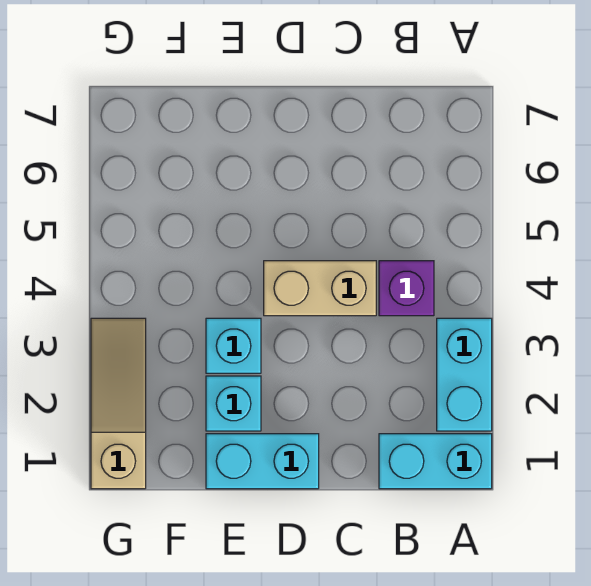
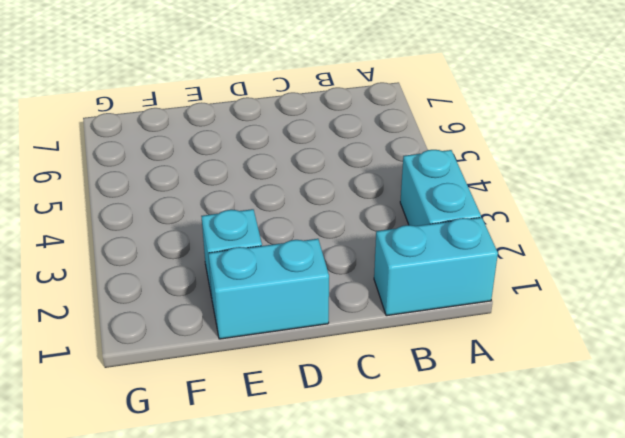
none -> purple 1x1 brick [379,261,434,316]
none -> tan 1x2 brick [264,261,376,316]

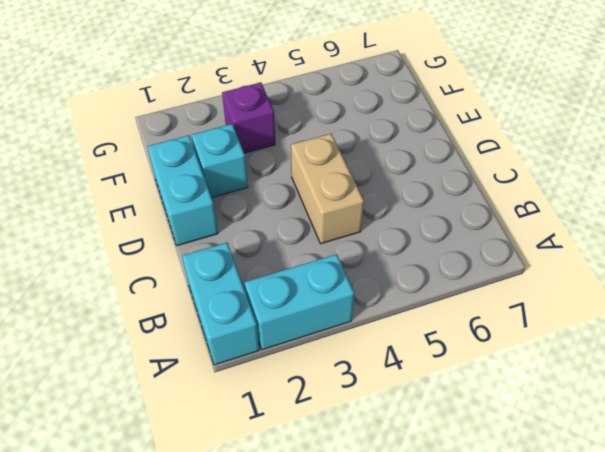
purple 1x1 brick [222,82,275,153] -> purple 1x1 brick moved to [379,261,434,316]
none -> cyan 1x1 brick [206,318,261,373]
none -> tan 1x3 slope [91,318,146,489]

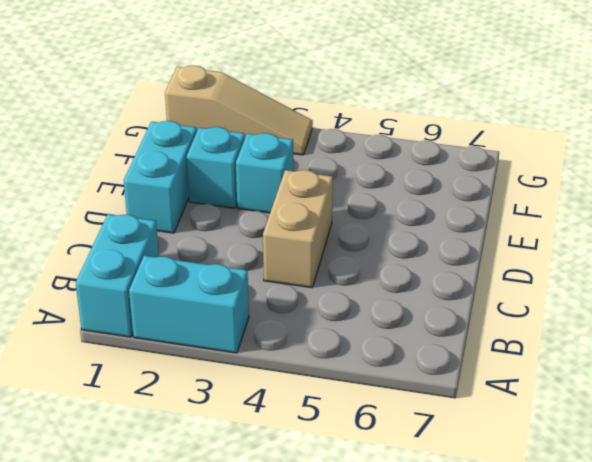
none -> purple 1x1 brick [379,261,434,316]

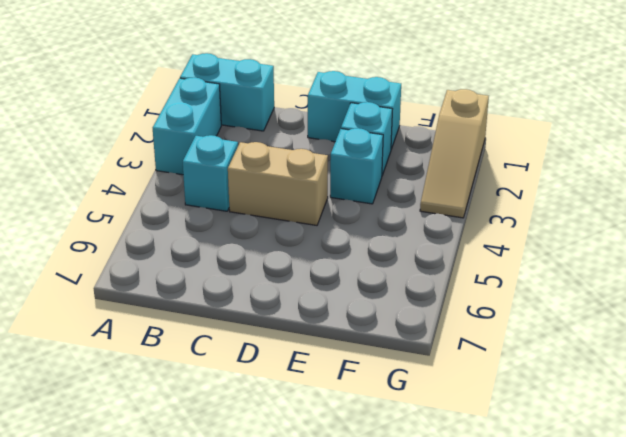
cyan 1x1 brick [183,135,238,211] -> purple 1x1 brick [379,261,434,316]

